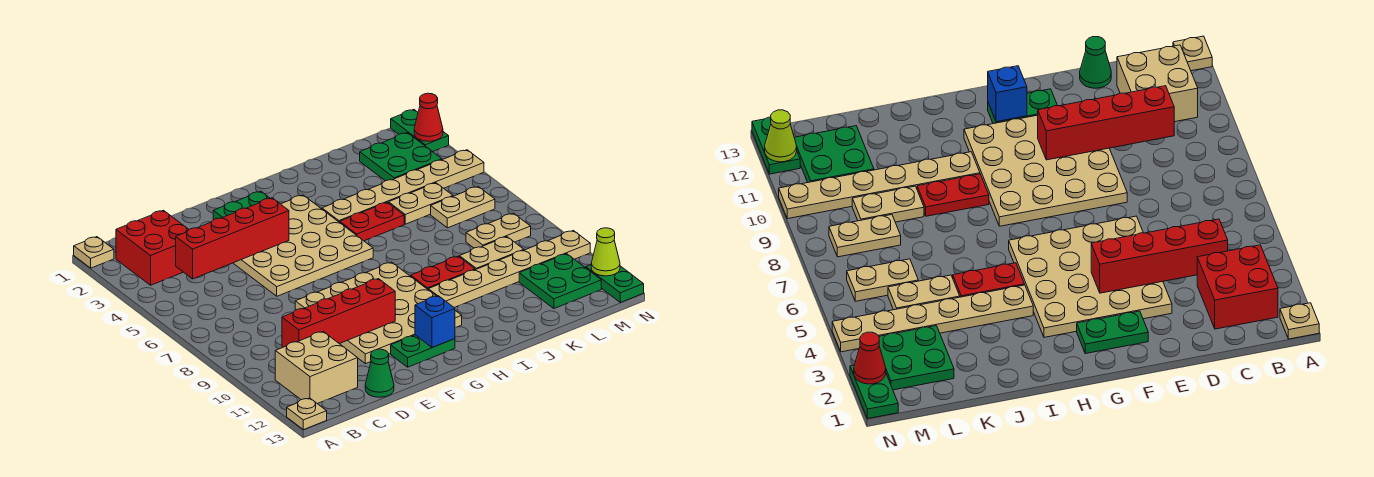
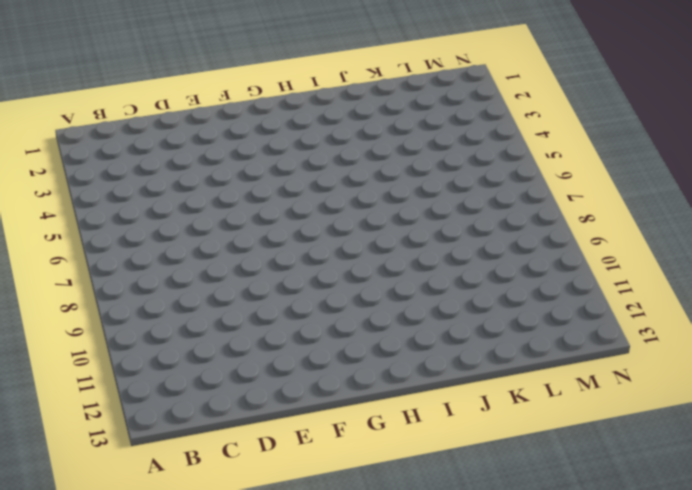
none -> tan 1x1 plate [74,237,114,268]
none -> tan 1x1 plate [287,398,327,430]
none -> red 2x2 brick [116,210,189,285]

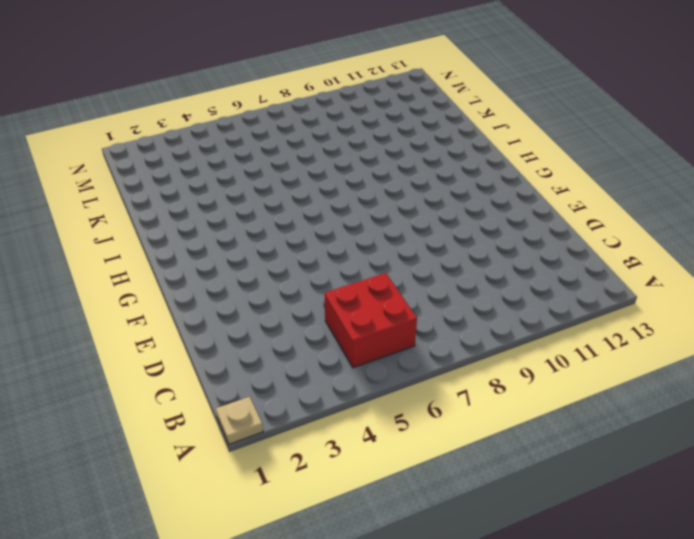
red 2x2 brick [325,273,417,368] -> red 2x2 brick moved to [116,210,189,285]
none -> tan 1x1 plate [287,398,327,430]
none -> tan 2x2 brick [275,332,358,404]
none -> green 1x1 cone [365,349,394,397]

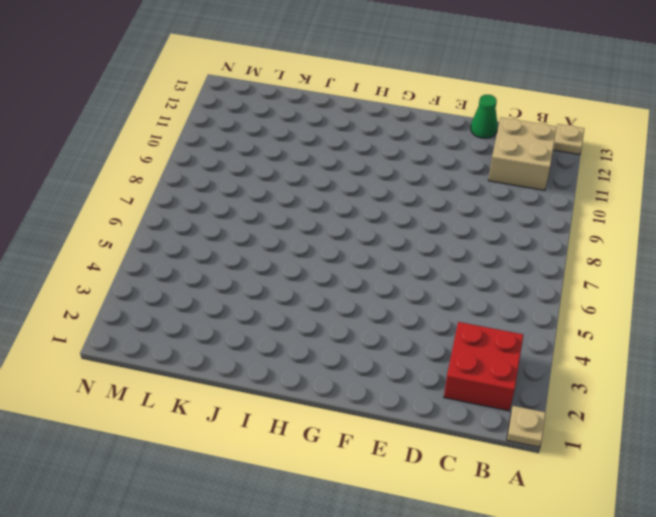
none -> tan 4x4 plate [233,195,373,296]
none -> tan 4x4 plate [295,262,462,364]
none -> green 1x2 plate [213,191,270,220]

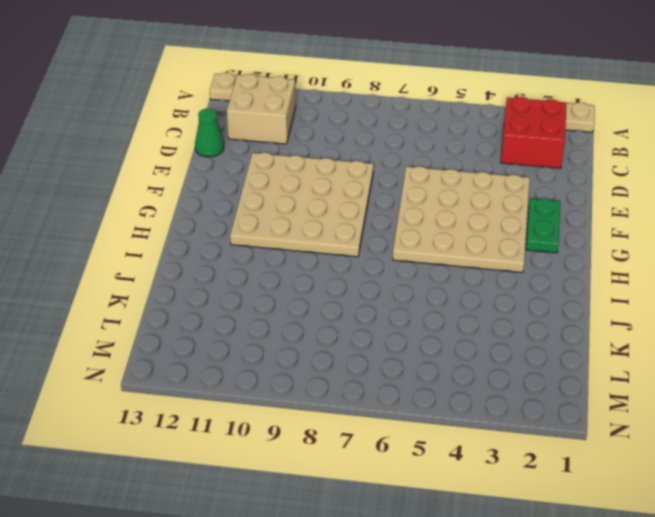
none -> green 1x2 plate [391,335,455,367]
none -> tan 1x6 plate [322,150,484,222]
none -> red 1x2 plate [340,202,404,241]

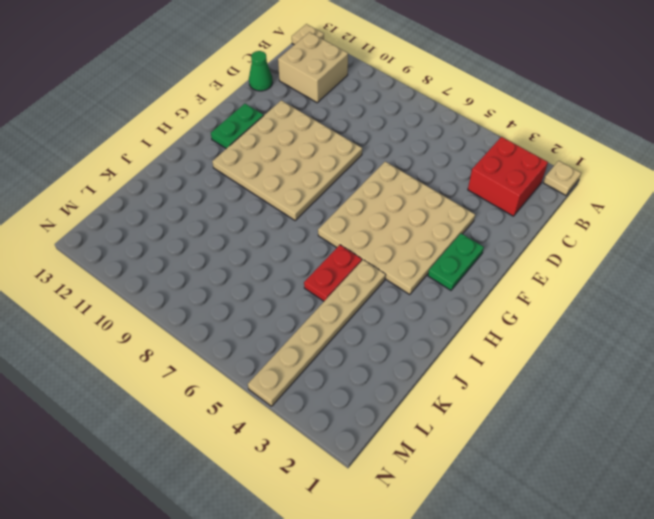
none -> red 1x2 plate [411,256,475,289]
none -> tan 1x6 plate [428,231,590,307]
none -> tan 1x2 plate [389,183,453,224]

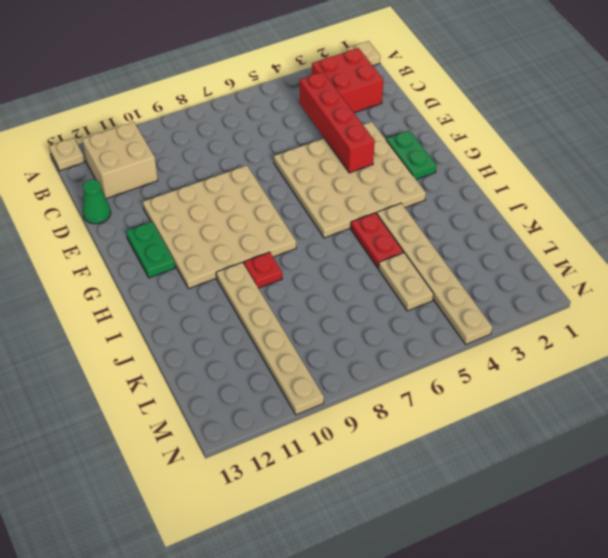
red 1x1 plate [244,252,282,288] -> red 1x2 plate [411,256,475,289]
none -> tan 1x2 plate [459,237,524,270]
none -> green 2x2 plate [360,133,442,181]
none -> tan 1x2 plate [431,187,495,228]

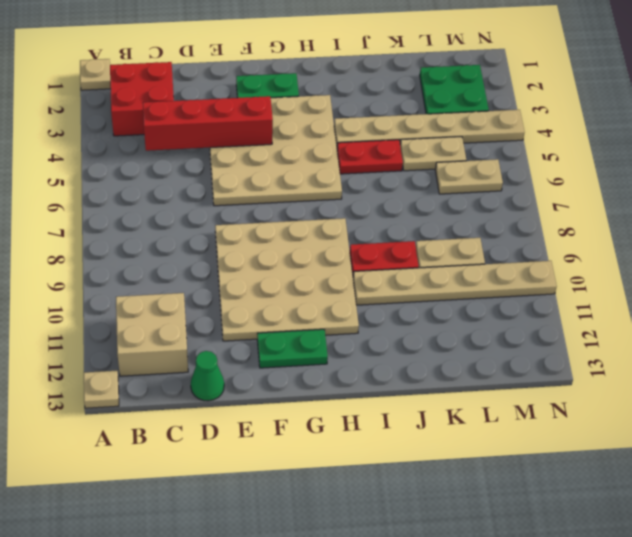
none -> tan 1x2 plate [466,213,531,248]
none -> green 2x2 plate [519,254,601,309]
none -> green 1x2 plate [391,110,449,152]

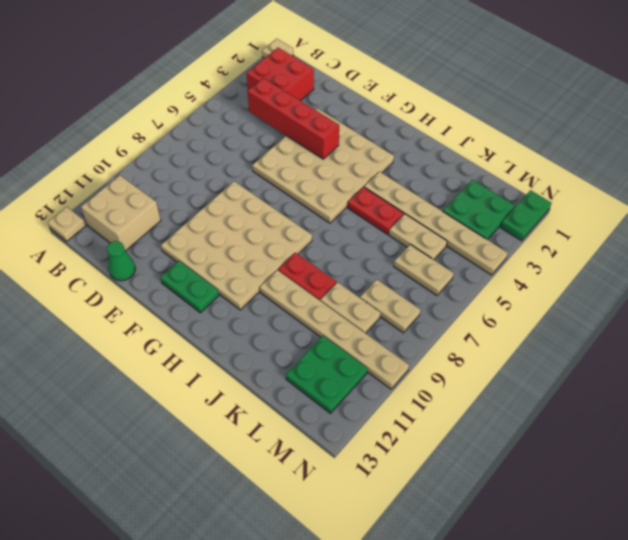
none -> green 1x2 plate [213,191,270,220]
none -> green 1x2 plate [586,265,644,302]
none -> red 1x4 brick [282,279,395,347]

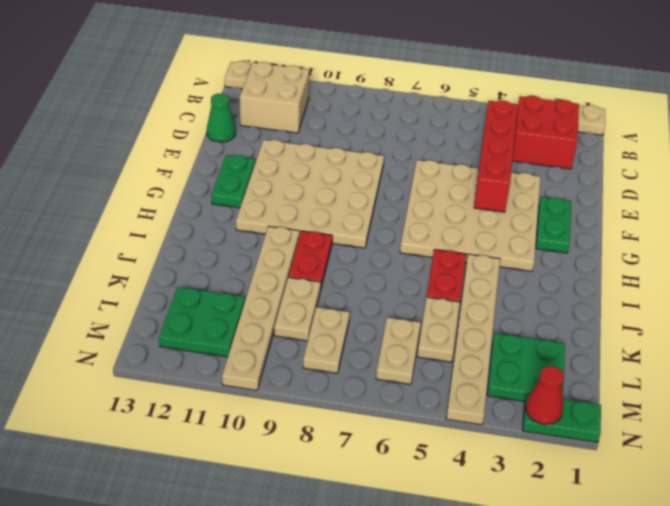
none -> green 1x2 plate [586,265,644,302]
none -> red 1x4 brick [282,279,395,347]
none -> blue 1x1 brick [415,296,455,348]

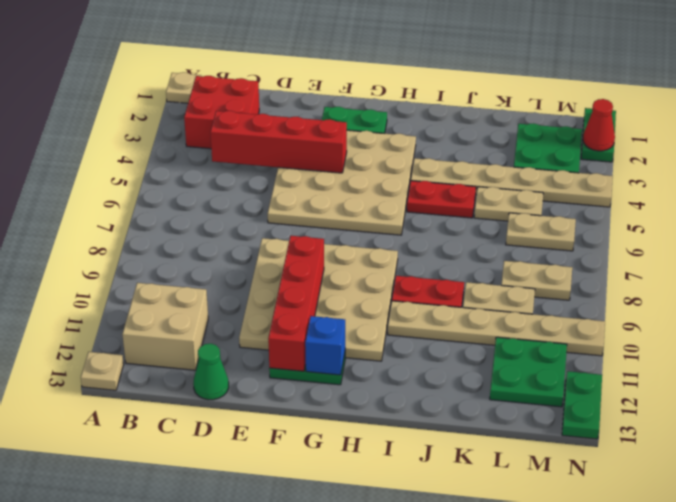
red 1x4 brick [268,236,324,371] -> red 1x4 brick turned to [282,279,395,347]
none -> lime 1x1 cone [591,228,620,276]

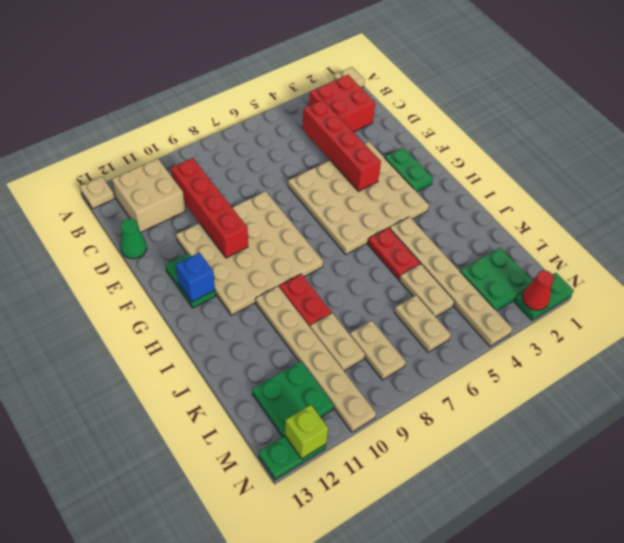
lime 1x1 brick [285,405,328,459] -> lime 1x1 cone [591,228,620,276]

